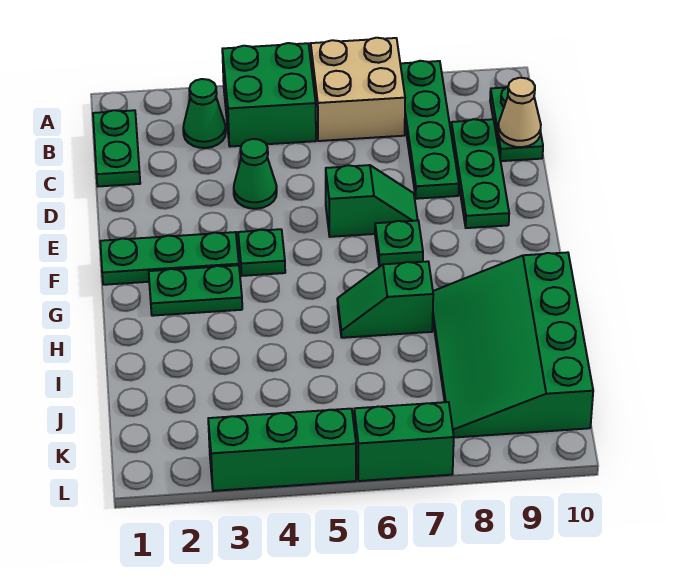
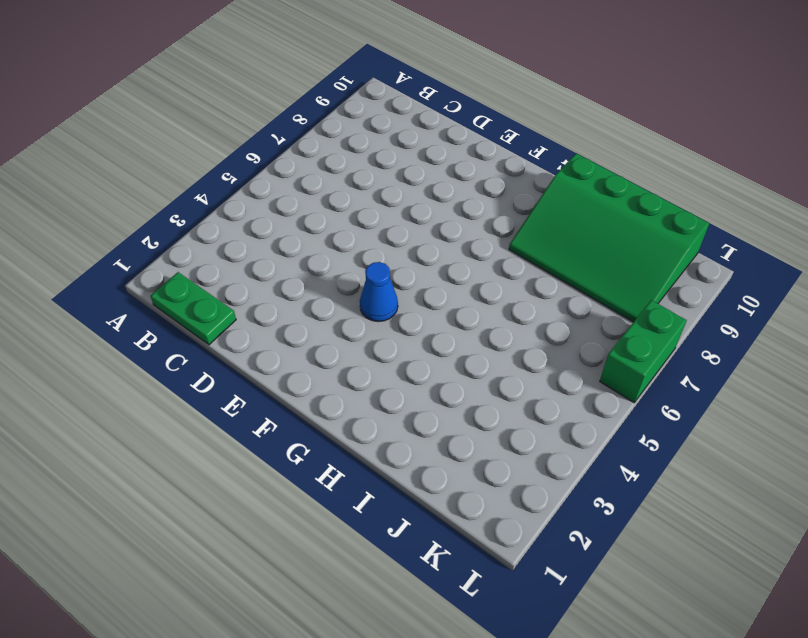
blue 1x1 cone [360,262,398,322] -> green 1x1 plate [238,229,285,276]
none -> green 2x2 brick [222,43,316,147]
none -> tan 2x2 brick [311,38,405,141]
none -> green 1x4 plate [400,61,459,199]

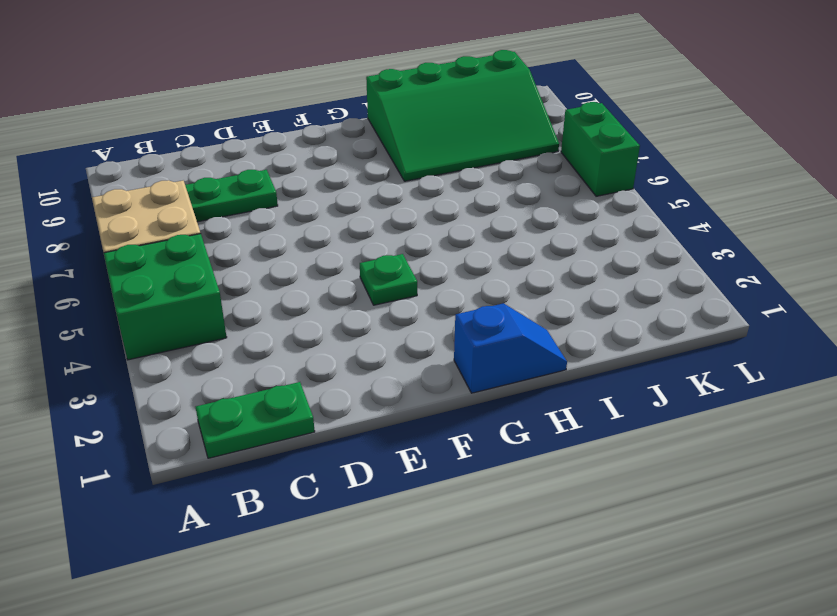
blue 1x2 slope [454,303,567,393] -> none
none -> green 1x1 cone [183,79,226,148]
none -> green 1x2 plate [490,87,543,161]
none -> green 1x3 plate [451,119,509,228]

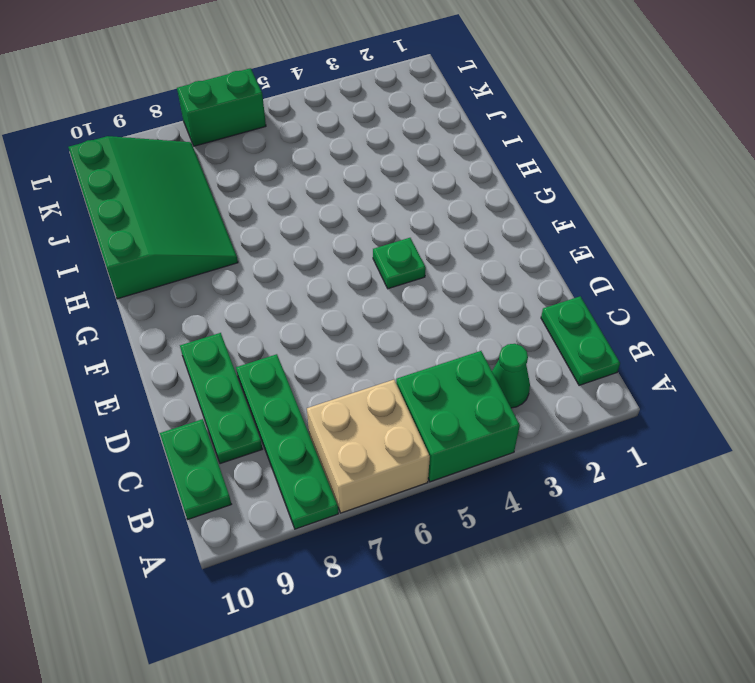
none -> green 1x1 cone [234,139,277,209]
none -> green 1x2 slope [326,165,418,237]
none -> green 1x3 plate [100,232,239,285]

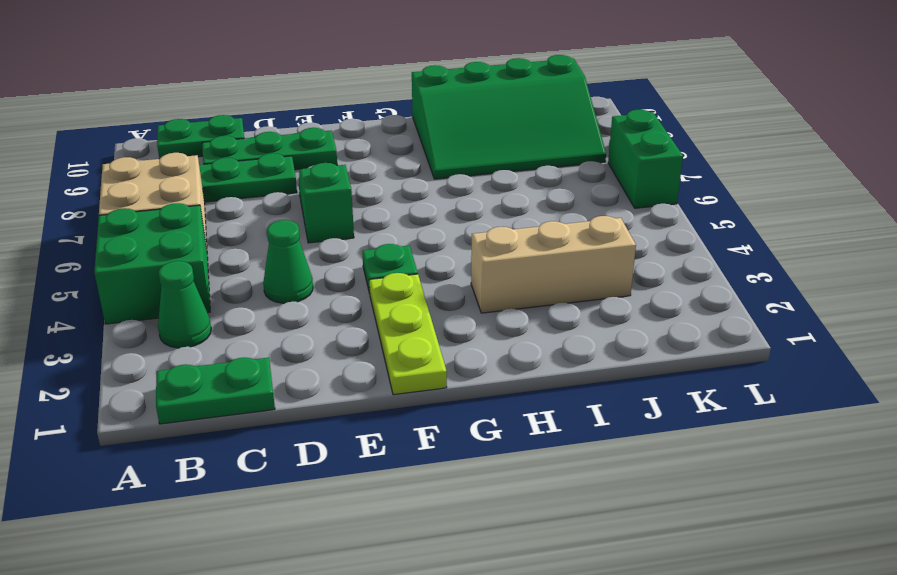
lime 1x3 plate [369,273,447,395] -> green 1x3 plate [100,232,239,285]
tan 1x3 brick [471,216,636,313] -> none
none -> green 1x1 plate [375,221,423,267]
none -> green 1x2 plate [149,265,242,316]
none -> green 1x2 slope [337,261,433,338]

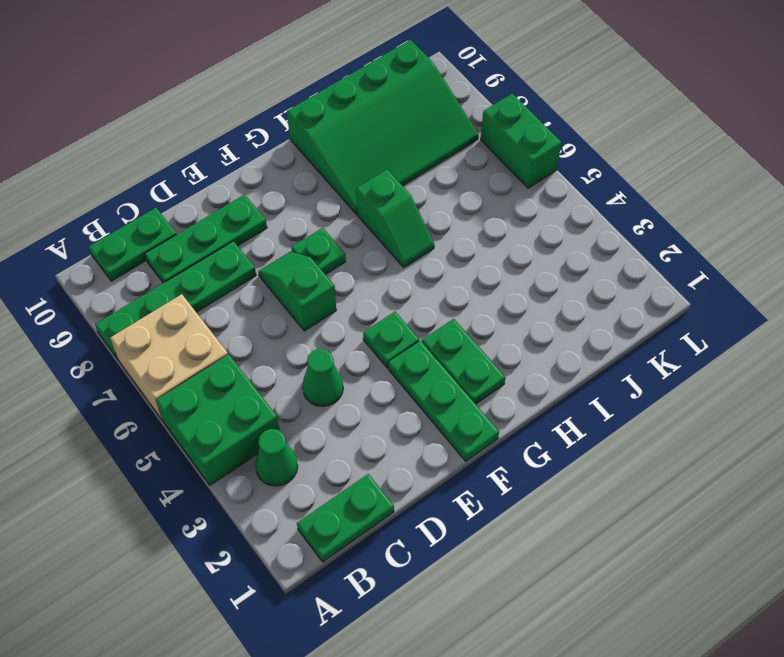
none -> green 1x3 brick [208,409,356,491]
none -> tan 1x1 cone [498,78,541,147]

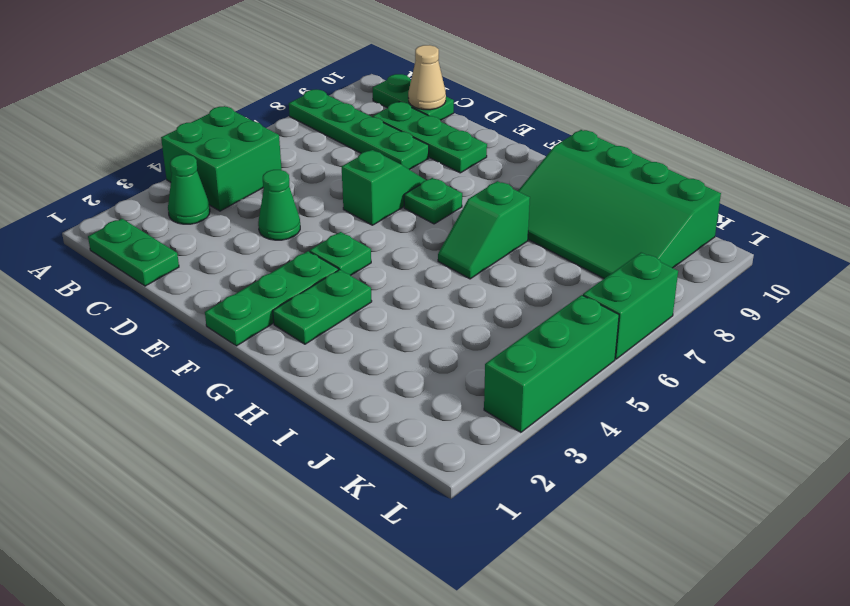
none -> tan 2x2 brick [311,38,405,141]

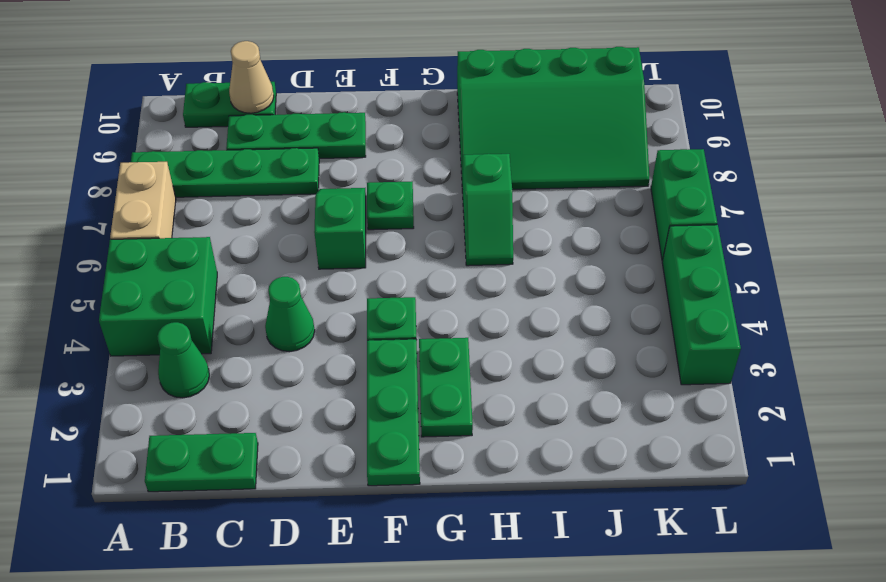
tan 1x2 brick [110,162,176,239] -> tan 2x2 brick [311,38,405,141]

